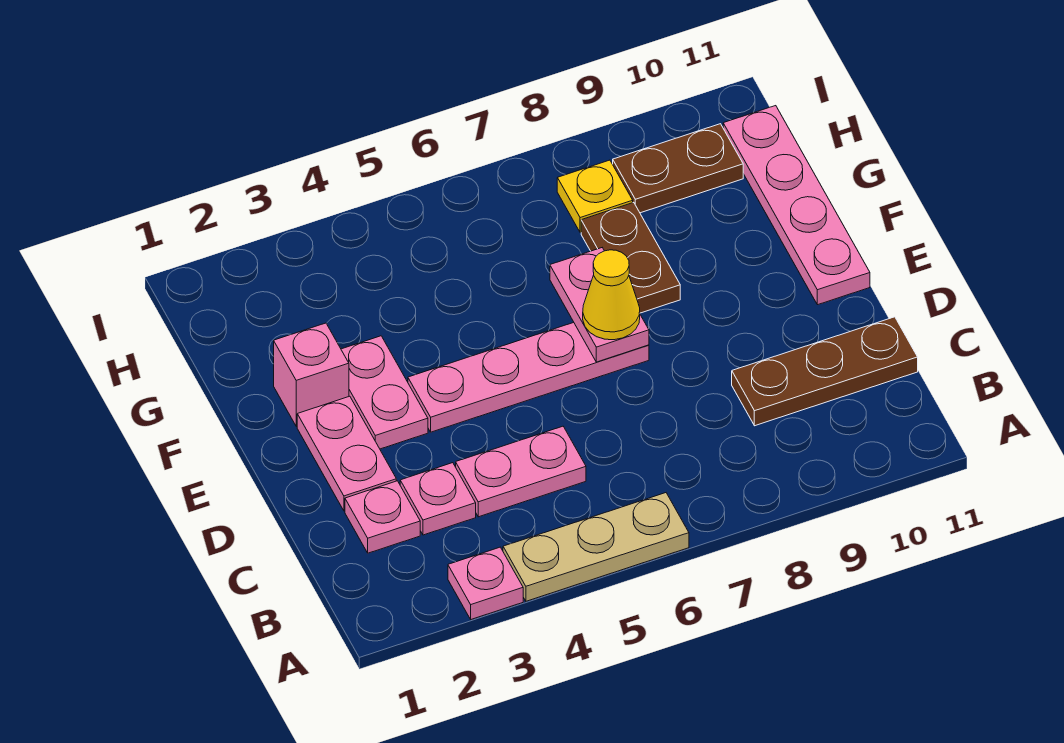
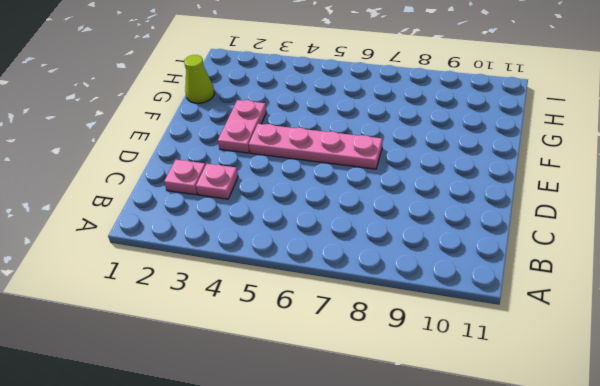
lime 1x1 cone [184,55,214,103] -> none
none -> pink 1x1 plate [448,547,523,619]
none -> tan 1x3 plate [503,493,689,601]
none -> pink 1x2 plate [456,426,586,517]

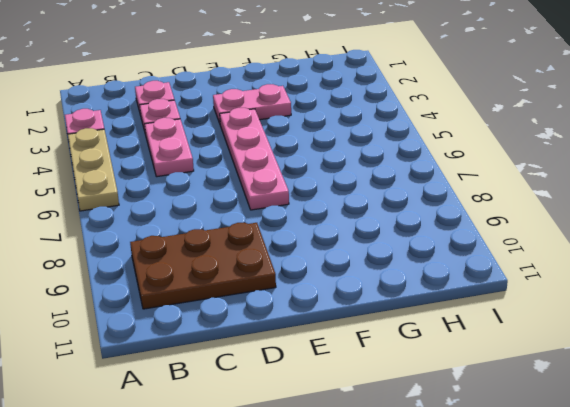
brown 2x3 plate [130,223,276,309] -> brown 1x3 plate [732,317,918,426]
none -> pink 1x2 plate [297,396,396,511]
none -> pink 1x4 plate [723,106,870,305]
none -> pink 1x1 brick [274,323,349,426]

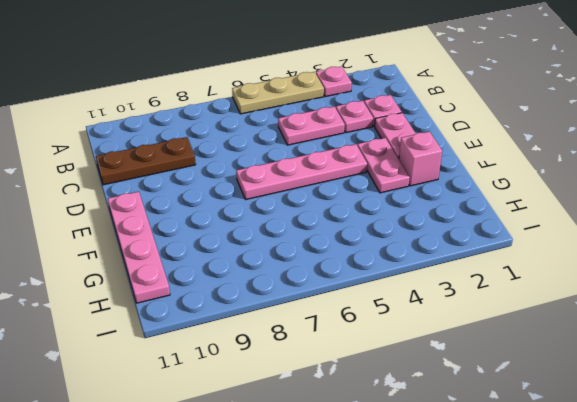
none -> brown 1x2 plate [581,202,680,313]
none -> yellow 1x1 plate [557,160,633,233]
none -> brown 1x2 plate [613,124,743,213]

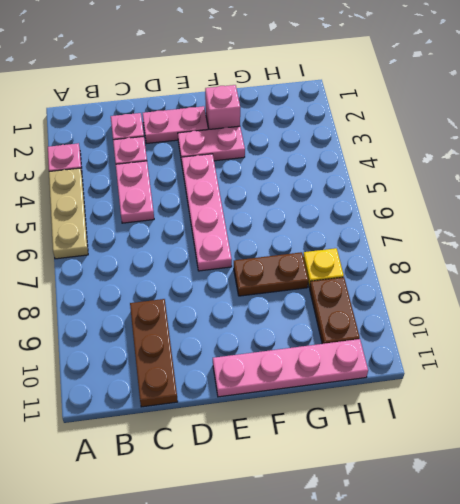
none -> pink 1x2 plate [550,248,649,362]
none -> yellow 1x1 cone [583,250,640,340]

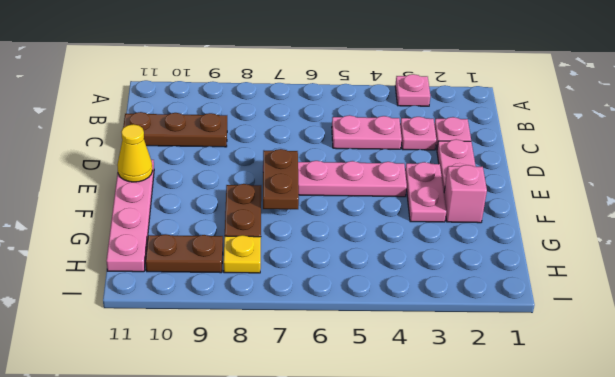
brown 1x2 plate [263,149,299,209] -> pink 1x2 plate [550,248,649,362]
yellow 1x1 cone [117,124,153,182] -> yellow 1x1 cone moved to [583,250,640,340]
none -> tan 1x3 plate [503,493,689,601]

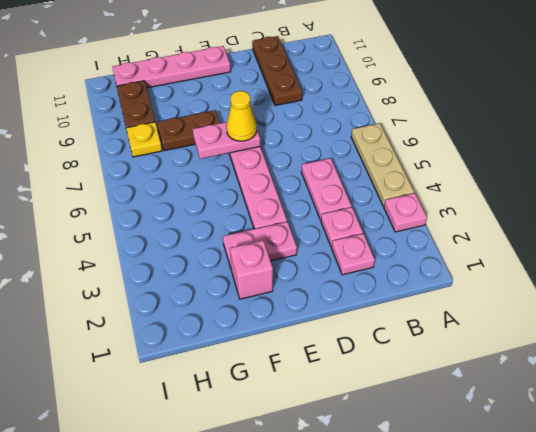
none -> pink 1x2 plate [297,396,396,511]

